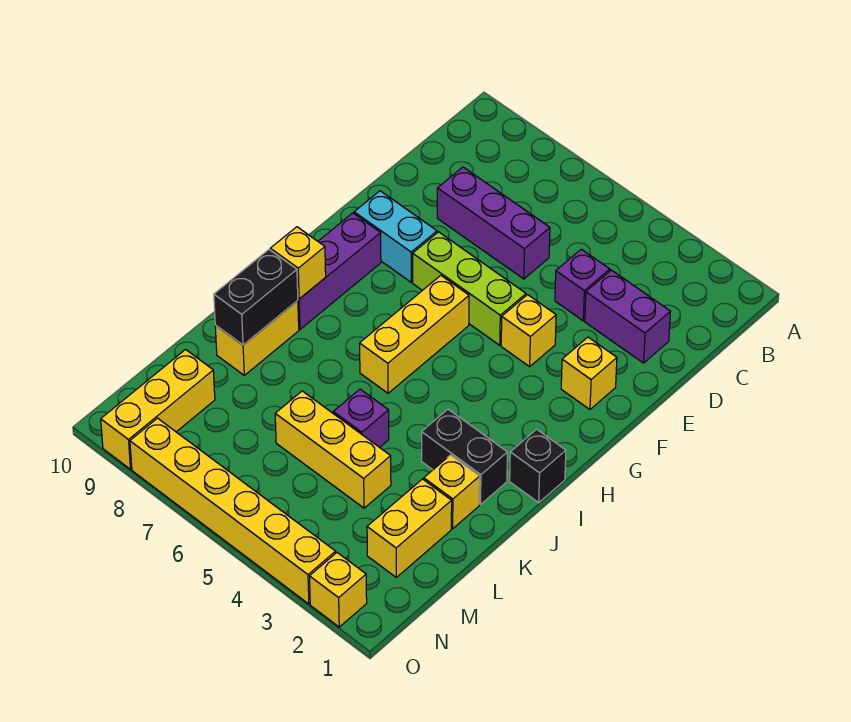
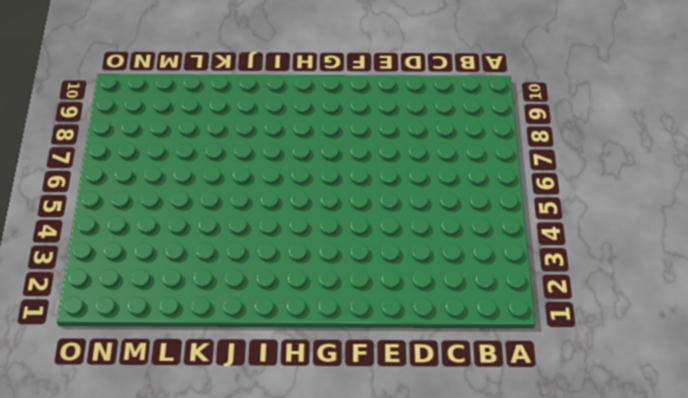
none -> purple 1x2 brick [585,270,670,363]
none -> purple 1x1 brick [555,249,610,321]
none -> purple 1x3 brick [437,167,550,279]

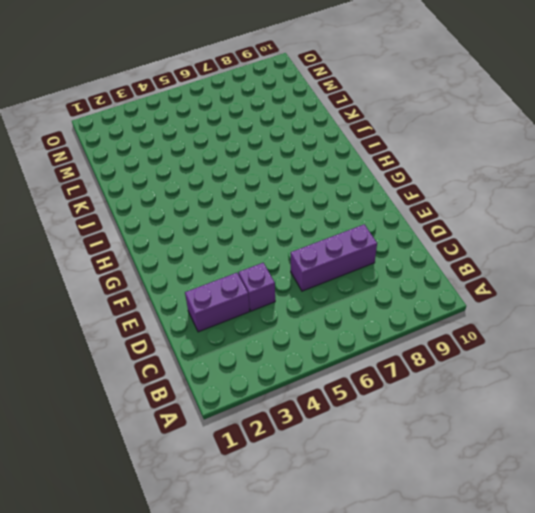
none -> yellow 1x1 brick [561,337,617,409]
none -> yellow 1x1 brick [501,295,556,367]
none -> lime 1x3 brick [413,232,526,345]

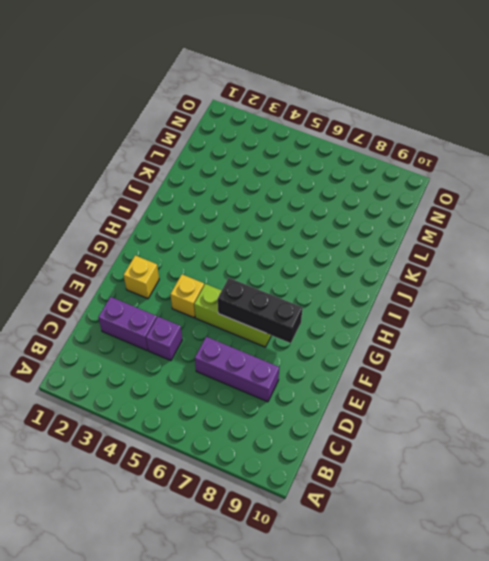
black 1x3 brick [218,278,303,343] -> none
none -> cyan 1x2 brick [354,191,437,282]
none -> yellow 1x3 brick [360,275,469,393]
none -> purple 1x3 brick [298,213,381,329]

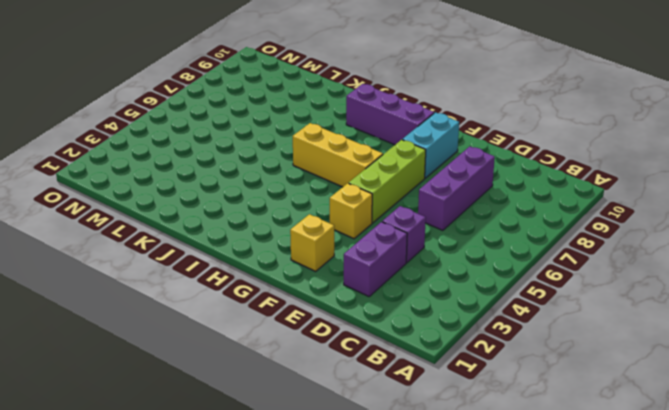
none -> black 1x1 brick [510,429,566,502]
none -> black 1x2 brick [422,409,507,504]
none -> yellow 1x2 brick [215,301,299,375]

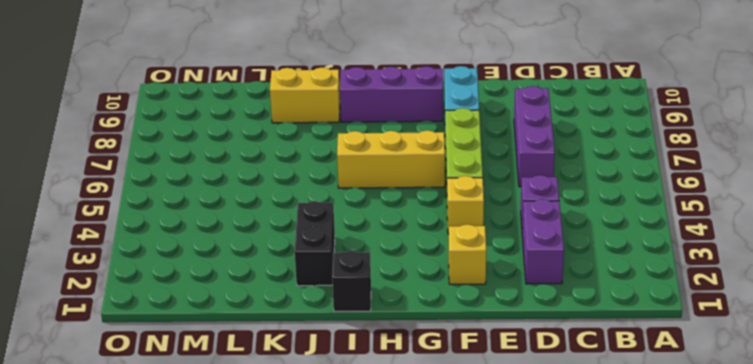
none -> yellow 1x1 brick [424,455,480,528]
none -> purple 1x1 brick [333,389,389,447]
none -> yellow 1x2 brick [367,479,452,577]

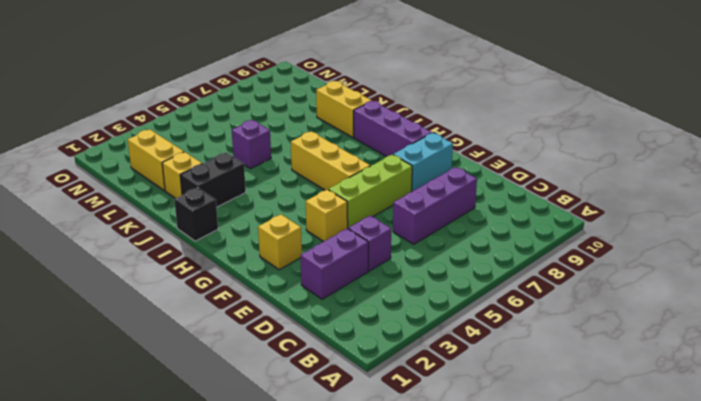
none -> yellow 1x3 brick [275,391,391,508]
none -> yellow 1x3 brick [101,350,215,469]
none -> yellow 1x1 brick [310,553,367,627]

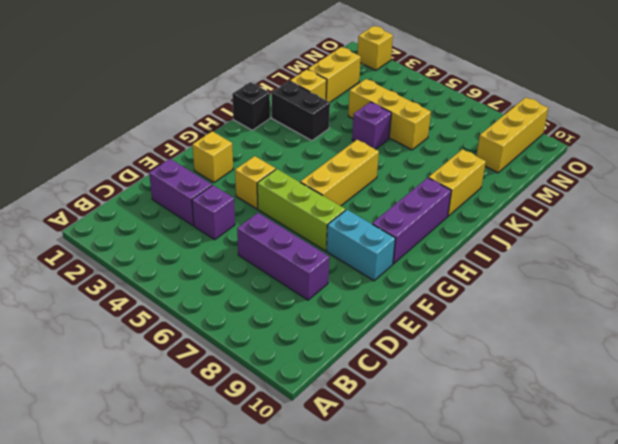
none -> yellow 1x6 brick [130,418,336,604]
none -> yellow 1x1 brick [270,227,326,299]
none -> black 1x2 brick [214,250,298,345]

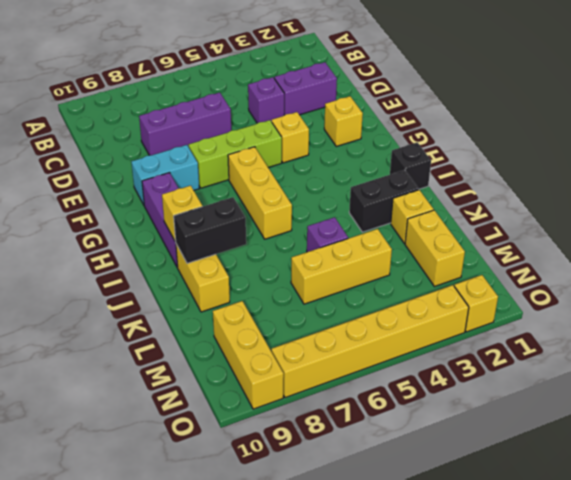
black 1x2 brick [174,197,246,263] -> black 1x2 brick turned to [214,250,298,345]

